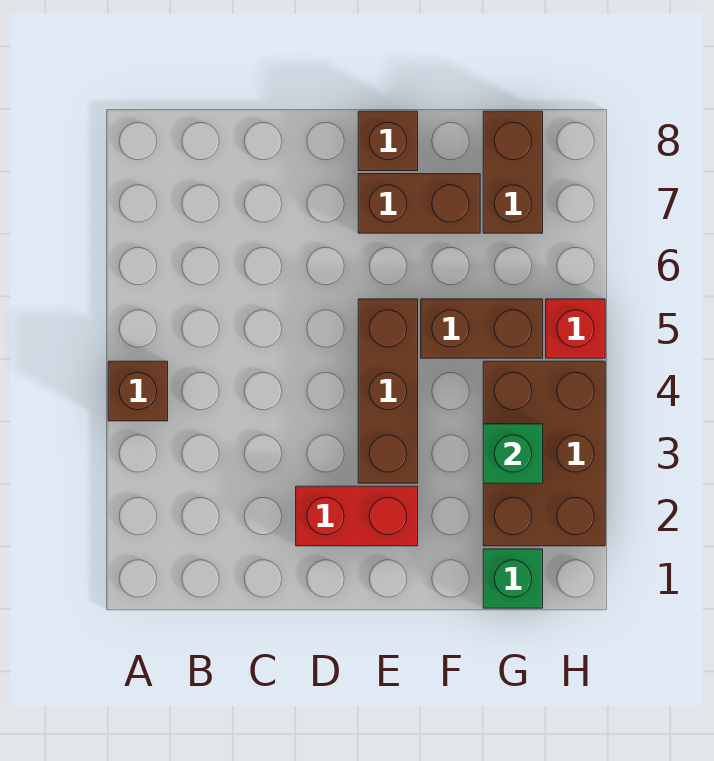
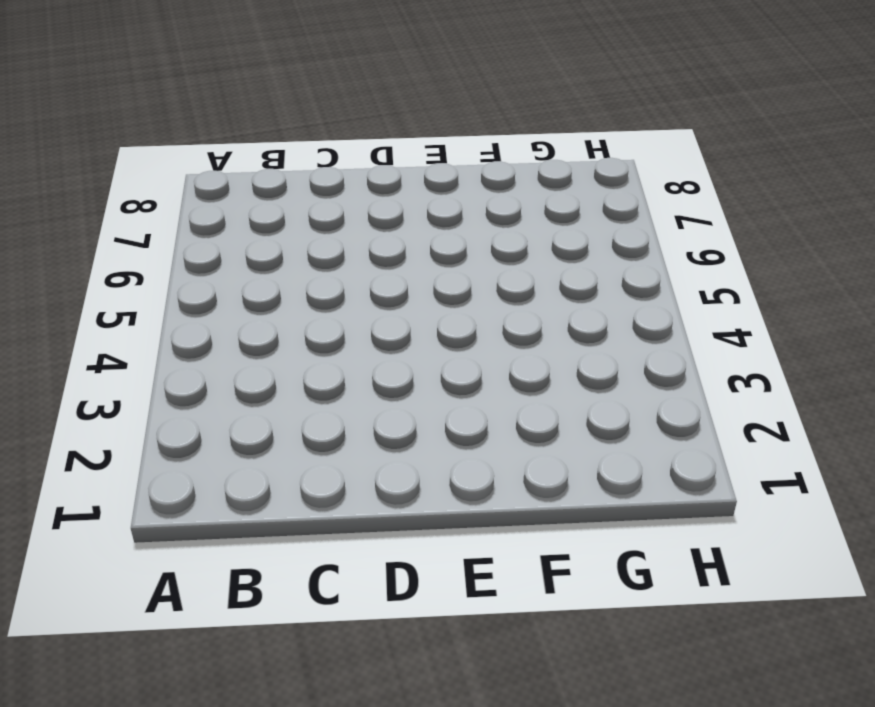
none -> brown 1x1 brick [108,361,168,421]
none -> red 1x2 brick [296,486,418,546]

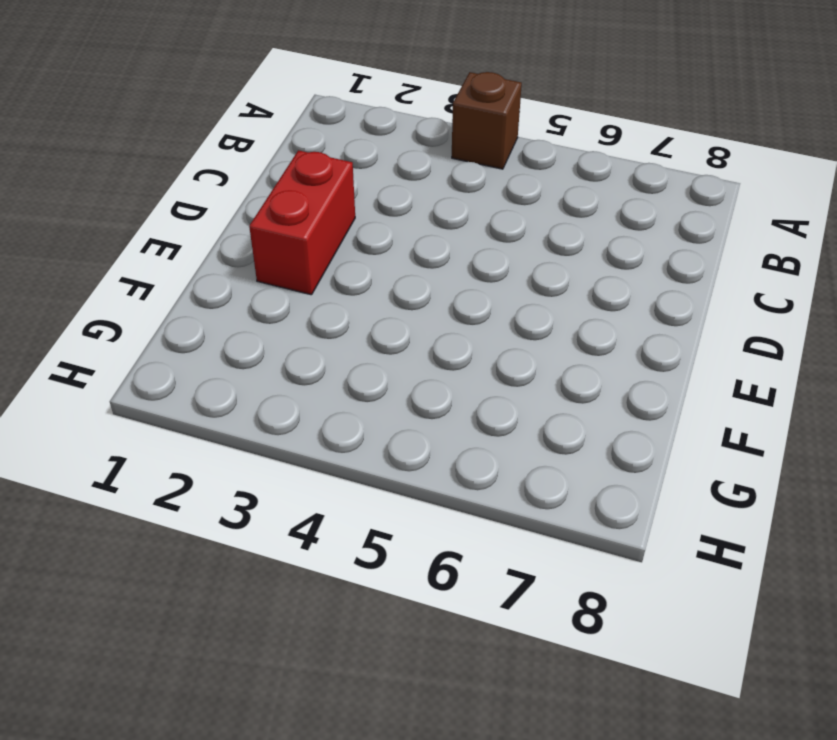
none -> brown 1x3 brick [358,299,418,483]
none -> brown 1x2 brick [358,174,480,233]

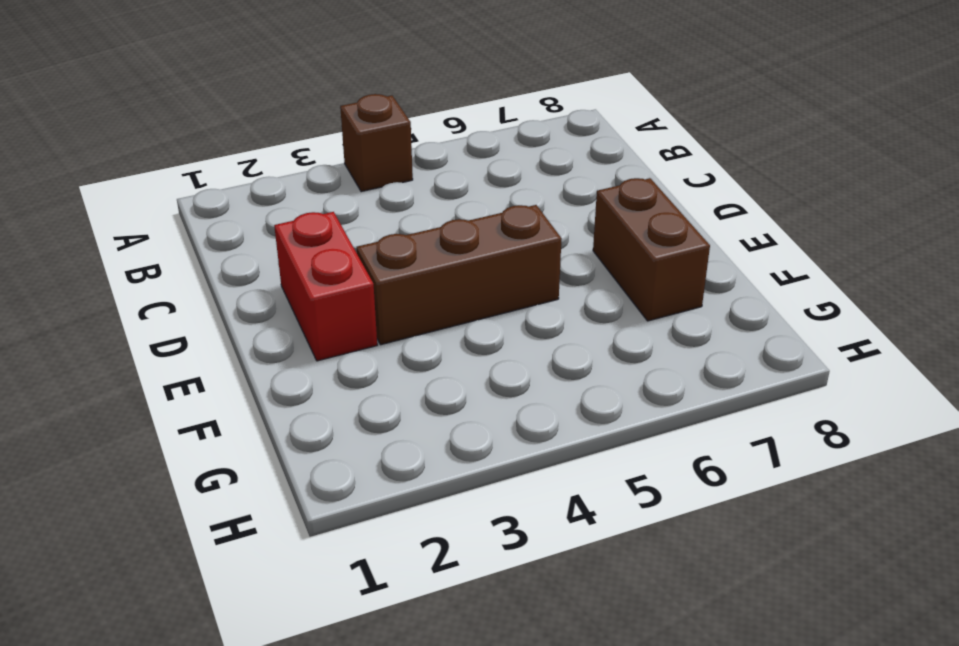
none -> brown 1x1 brick [358,111,418,171]
none -> brown 1x2 brick [421,299,543,358]

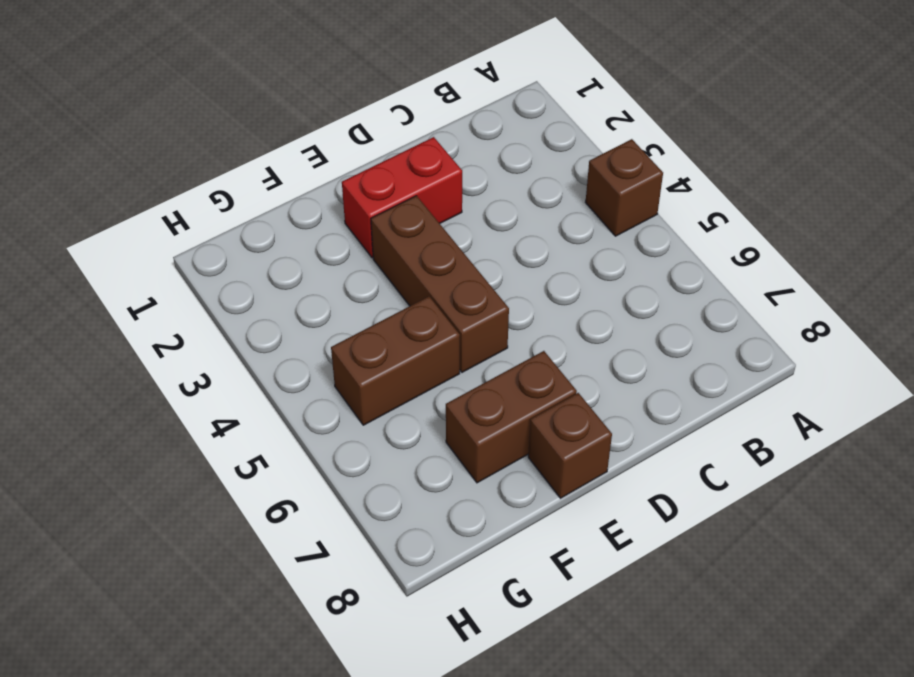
none -> green 1x1 brick [483,549,543,608]
none -> brown 2x3 brick [483,361,605,546]

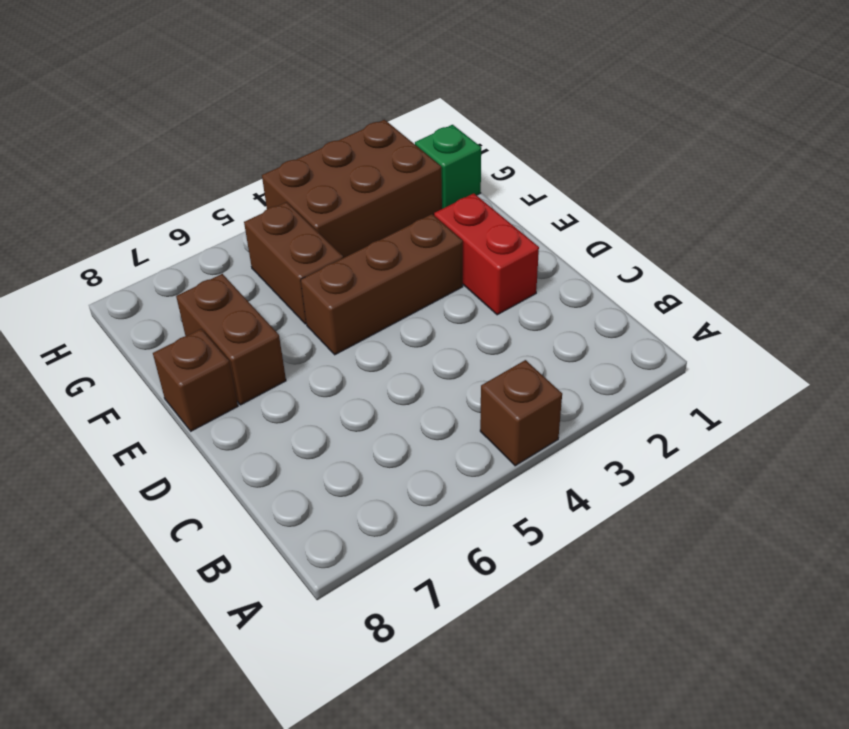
none -> brown 1x2 brick [483,111,543,233]
none -> red 1x1 brick [546,299,605,358]

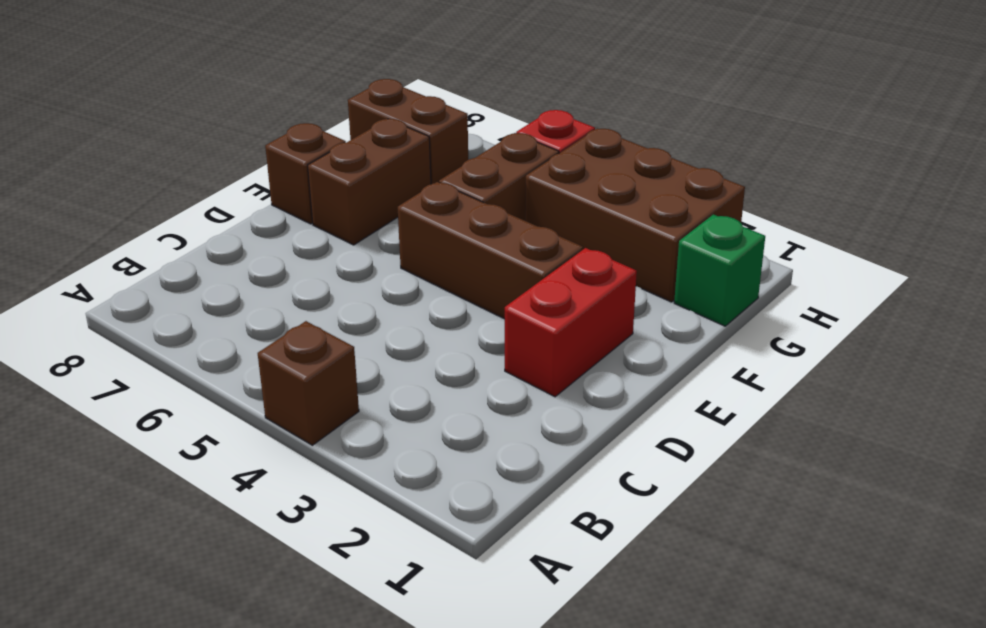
none -> green 1x1 brick [483,424,543,483]

